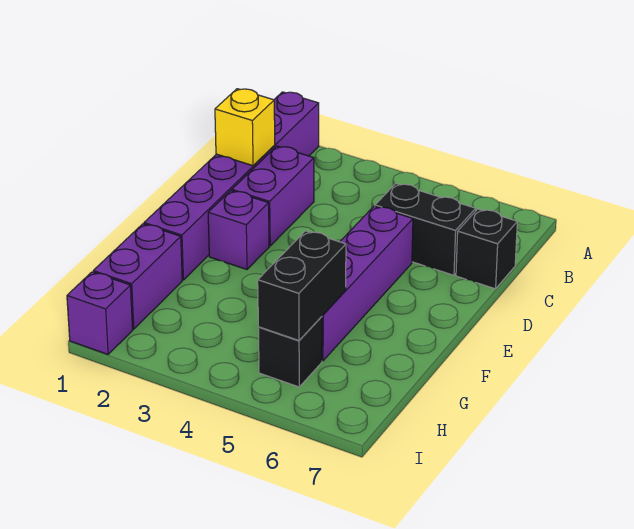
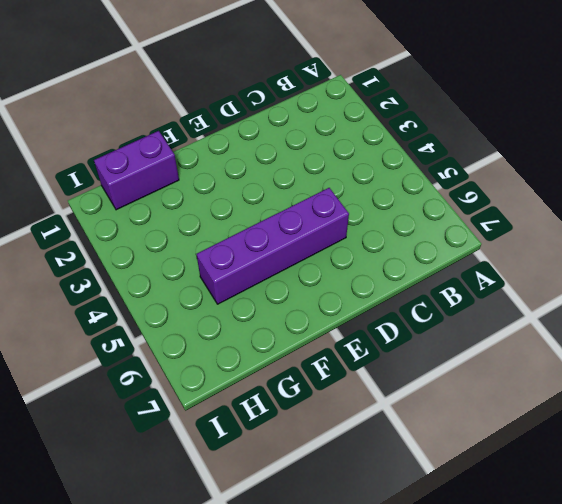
none -> purple 1x6 brick [144,92,319,280]
none -> purple 1x2 brick [232,146,314,246]

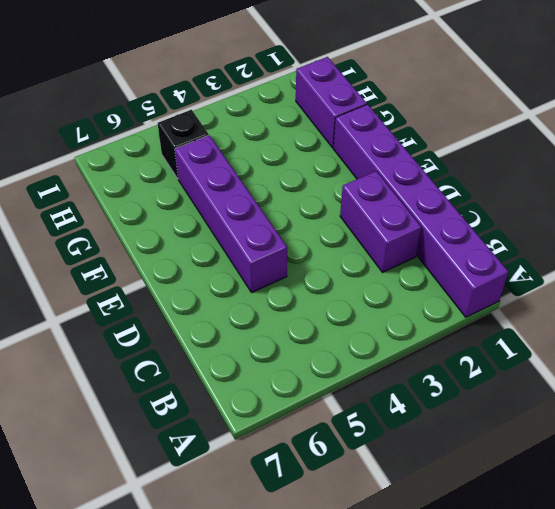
none -> black 1x2 brick [375,183,476,275]
none -> black 1x1 brick [456,209,517,289]

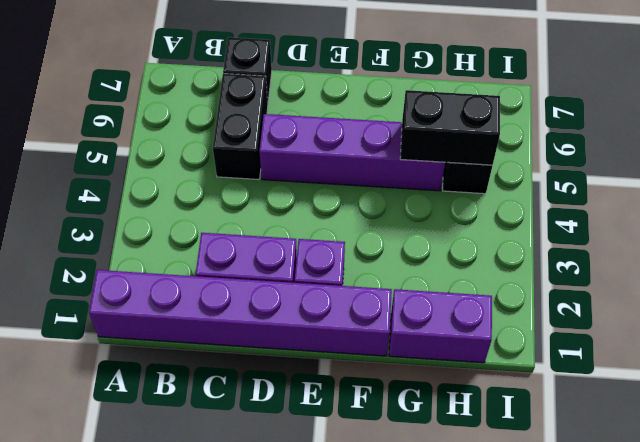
none -> purple 1x1 brick [67,272,133,354]
none -> yellow 1x1 brick [215,89,275,166]

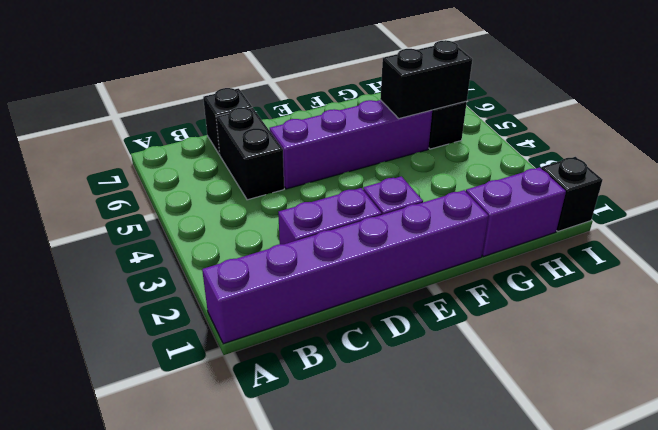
black 1x1 brick [541,157,602,232] -> purple 1x1 brick [67,272,133,354]
none -> yellow 1x1 brick [215,89,275,166]

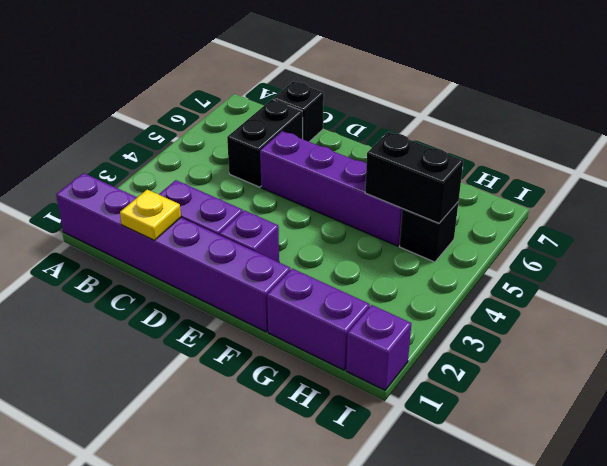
yellow 1x1 plate [120,190,181,240] -> yellow 1x1 brick [215,89,275,166]

